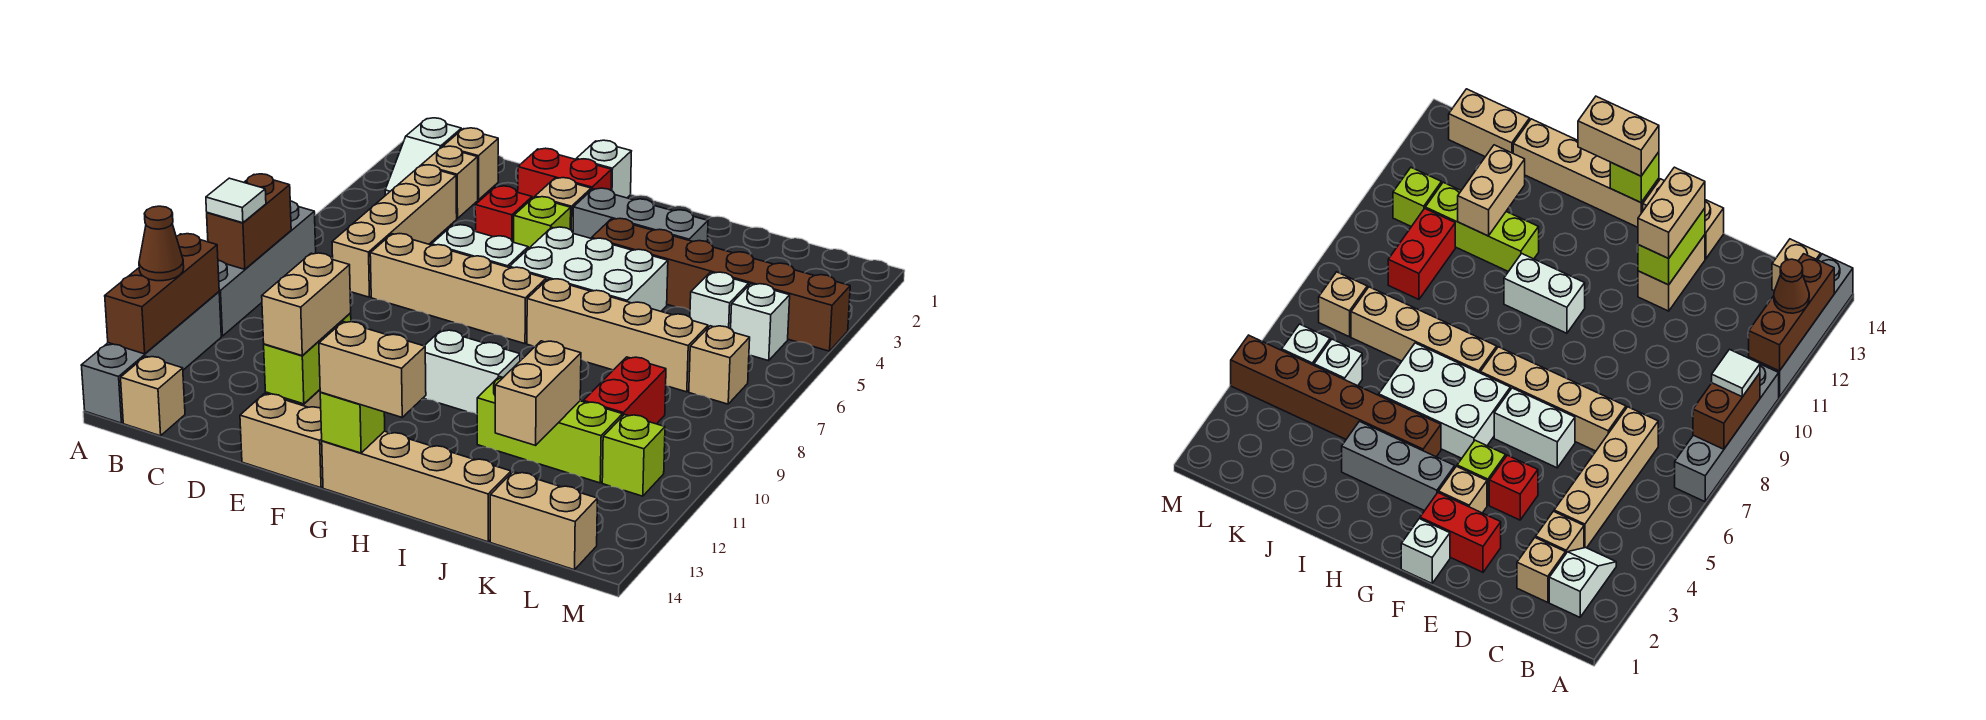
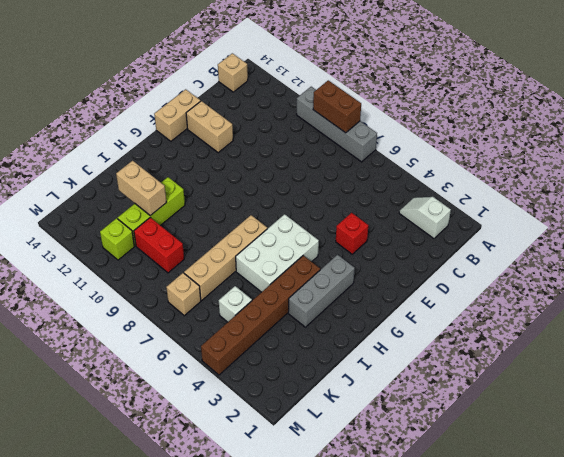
none -> grey 1x4 brick [81,292,221,423]
none -> tan 1x1 brick [443,128,498,200]
none -> tan 1x1 brick [422,146,478,219]
none -> tan 1x4 brick [332,165,457,297]

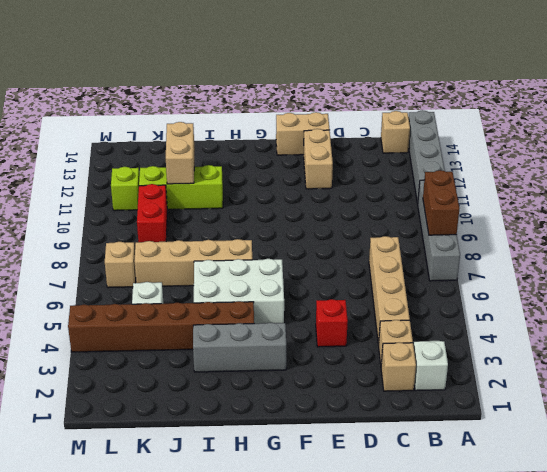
none -> tan 1x4 brick [370,234,546,344]
none -> red 1x2 brick [518,148,612,198]
none -> white 1x2 brick [432,225,528,268]
none -> white 1x1 brick [576,140,631,198]

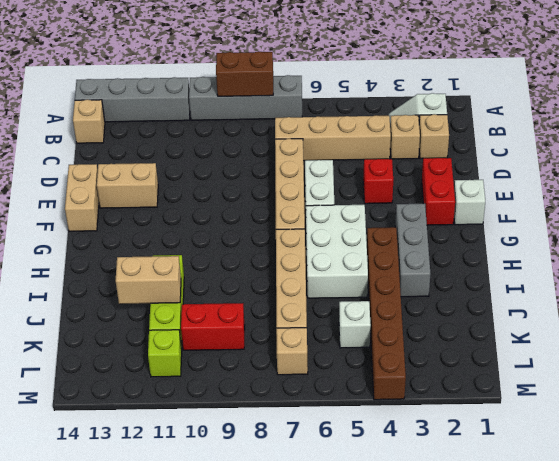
none -> tan 1x1 brick [535,178,591,232]
none -> lime 1x1 brick [514,197,571,249]
none -> white 1x2 brick [424,330,520,414]
none -> tan 1x4 brick [322,431,511,542]

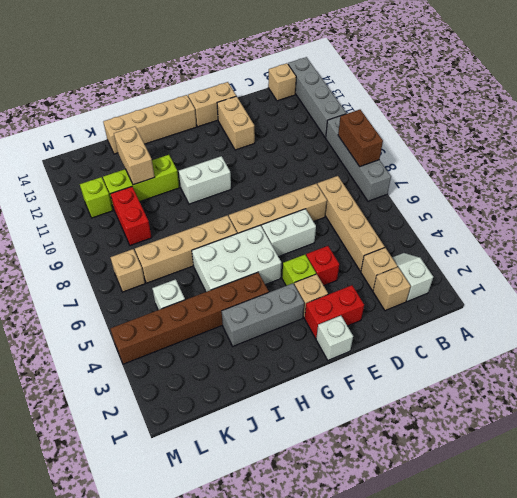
none -> tan 1x2 brick [490,472,597,570]
none -> white 1x1 brick [731,284,790,361]
none -> brown 1x3 brick [105,234,219,354]
none -> lime 1x2 brick [264,313,351,404]

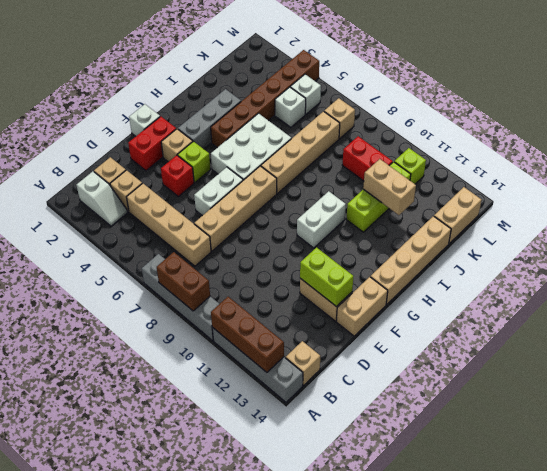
none -> lime 1x1 brick [320,392,385,453]
none -> white 1x1 tile [206,178,266,223]
none -> brown 1x1 cone [139,206,184,281]
none -> tan 1x2 brick [262,253,351,356]

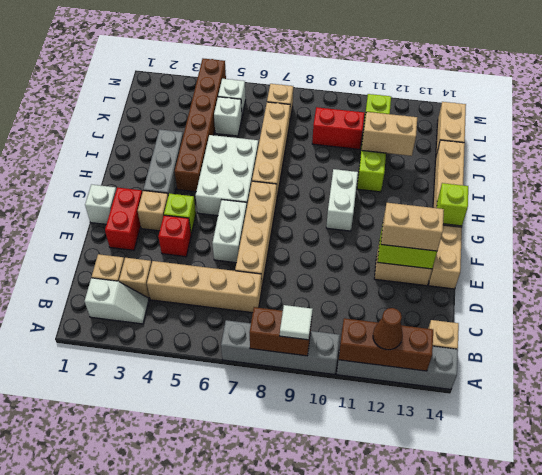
none -> tan 1x2 brick [319,322,426,417]

